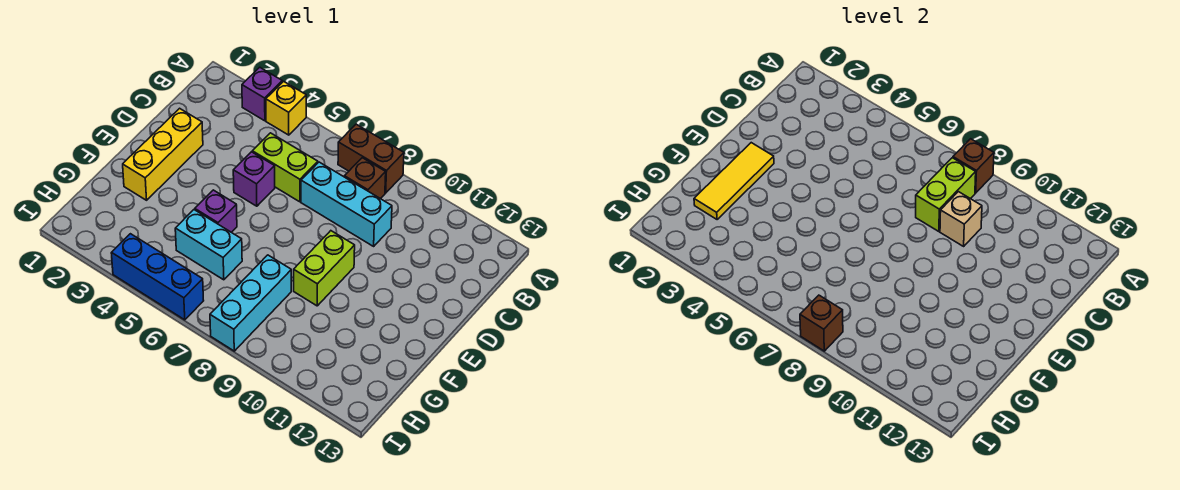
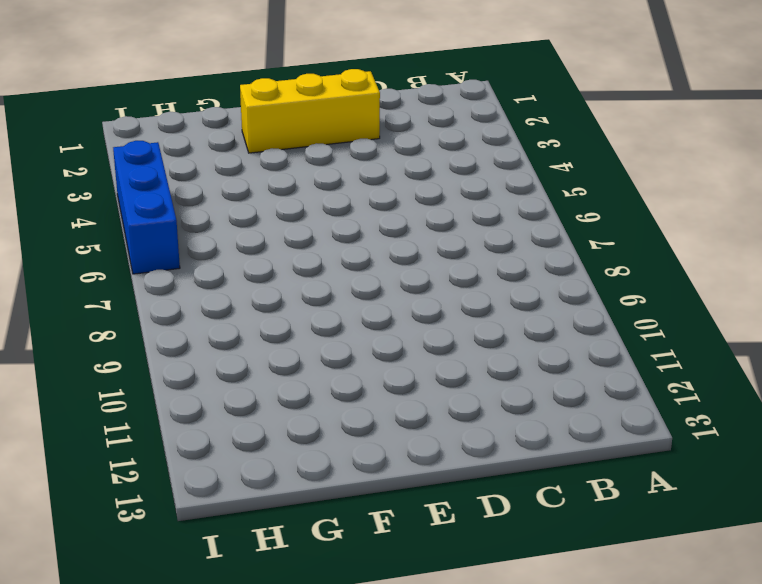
none -> purple 1x1 brick [242,67,282,121]
none -> yellow 1x1 brick [266,81,306,135]
none -> brown 1x2 brick [338,124,404,193]

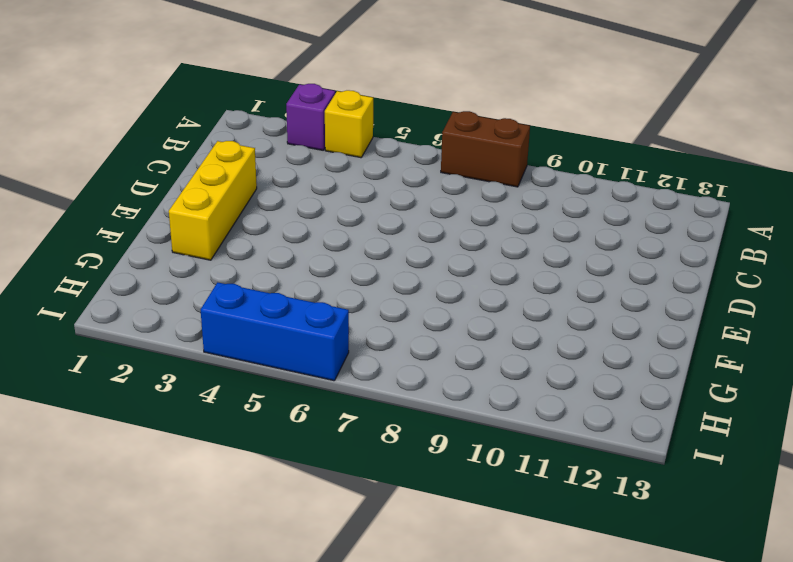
none -> brown 1x1 brick [344,158,386,199]
none -> lime 1x2 brick [252,133,318,202]
none -> cyan 1x3 brick [301,162,392,246]

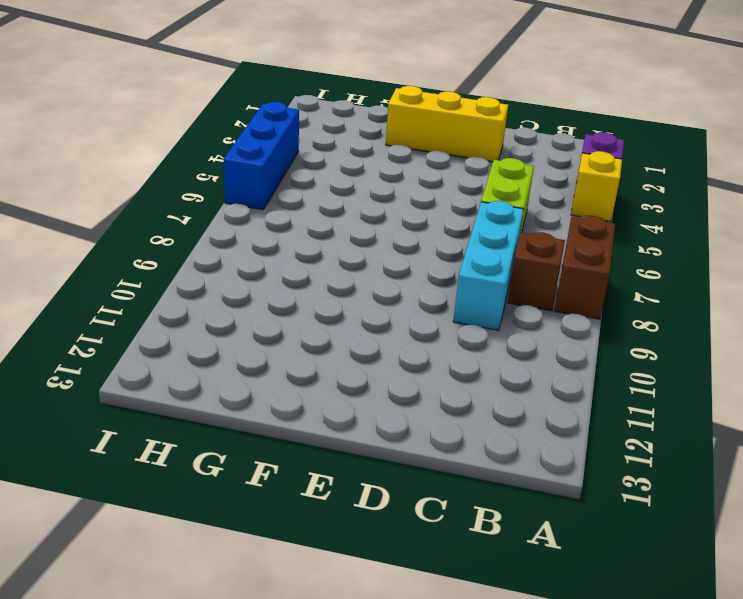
none -> purple 1x1 brick [233,152,275,206]
none -> lime 1x2 brick [294,231,355,306]
none -> purple 1x1 brick [195,190,237,232]

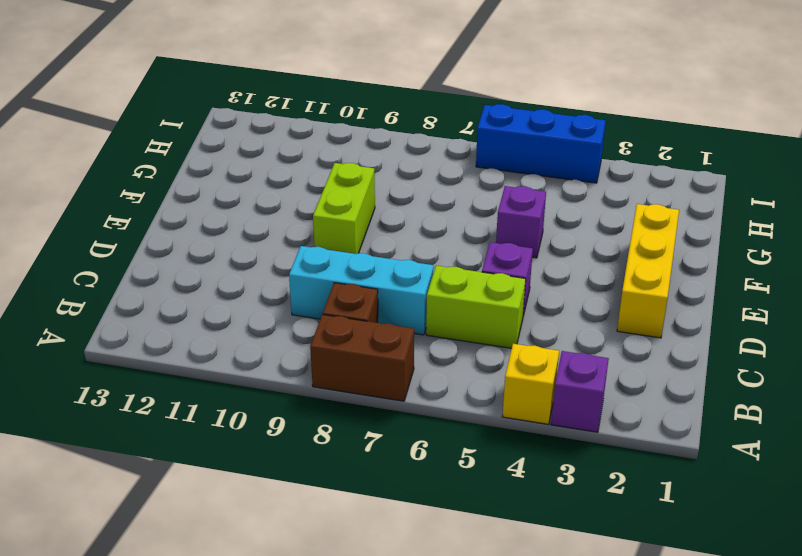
none -> cyan 1x2 brick [175,210,242,280]
none -> cyan 1x3 brick [210,255,291,351]
none -> brown 1x1 brick [953,139,994,193]

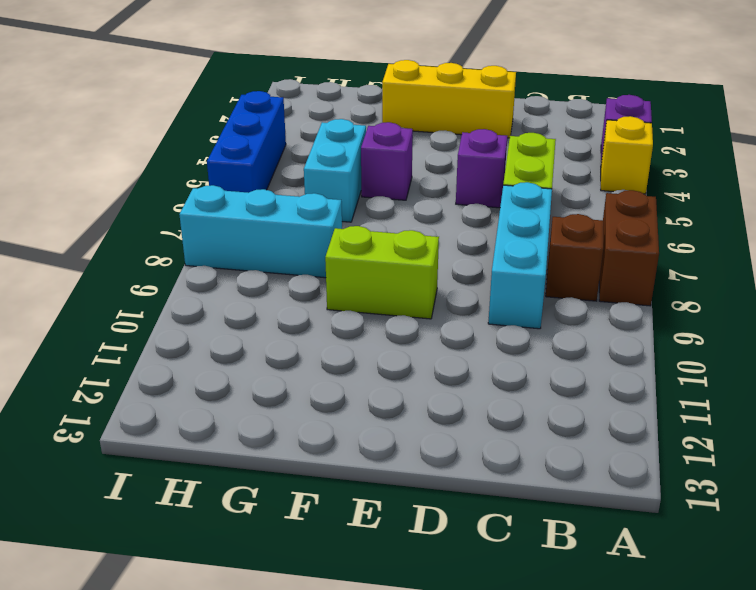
none -> brown 1x1 brick [953,139,994,193]
none -> lime 1x2 brick [916,158,976,232]
none -> tan 1x1 brick [940,192,982,246]

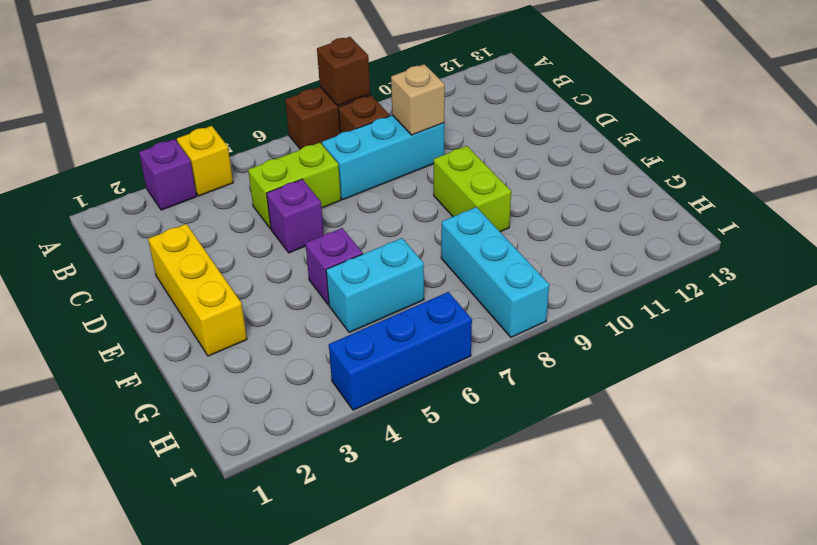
none -> lime 1x2 brick [916,158,976,232]
none -> yellow 1x3 tile [694,143,774,220]
none -> brown 1x1 brick [800,295,843,351]

